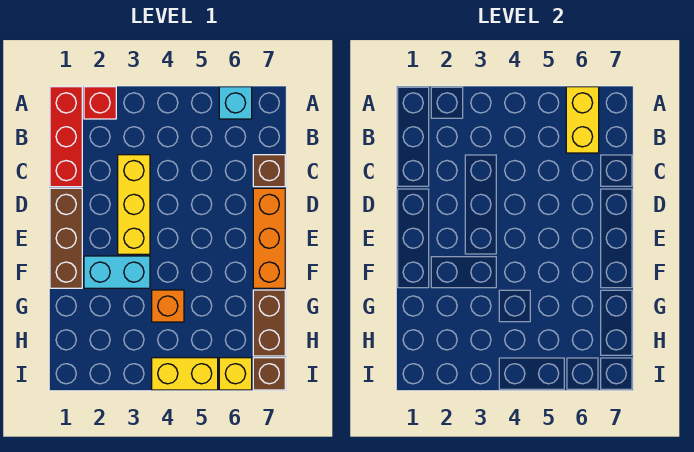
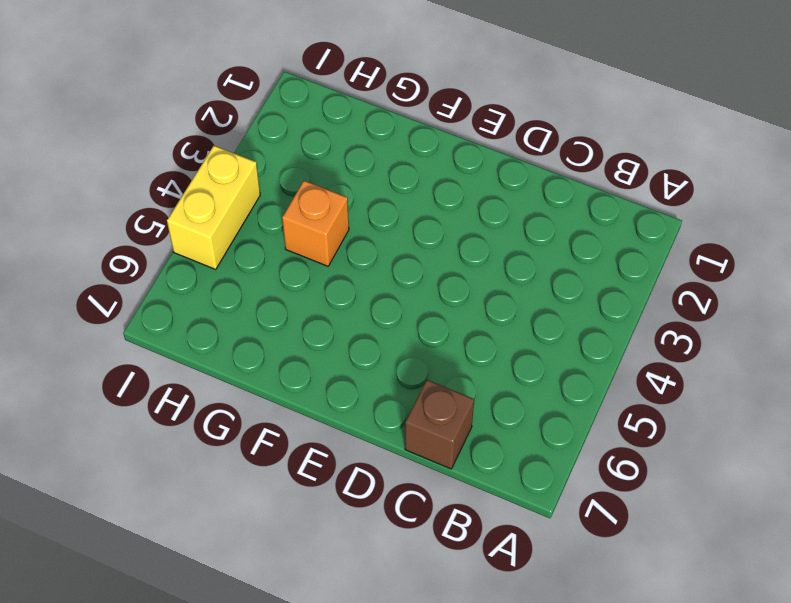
none -> red 1x3 brick [50,87,82,187]
none -> red 1x1 brick [84,87,116,119]
none -> cyan 1x1 brick [219,87,252,119]

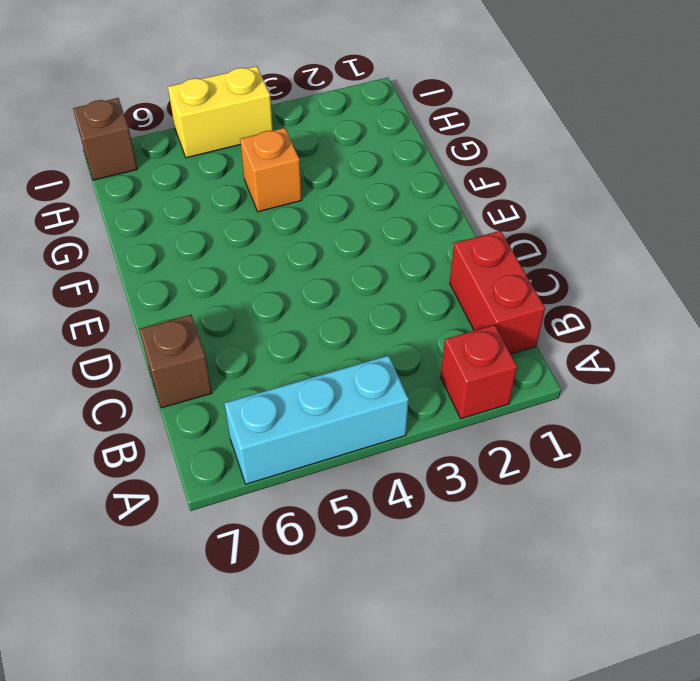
cyan 1x3 brick [224,355,409,484] -> cyan 1x1 brick [219,87,252,119]
red 1x2 brick [450,231,545,354] -> red 1x3 brick [50,87,82,187]
none -> yellow 1x3 brick [118,155,150,254]
none -> brown 1x3 brick [50,188,82,288]
none -> orange 1x3 brick [253,188,285,288]

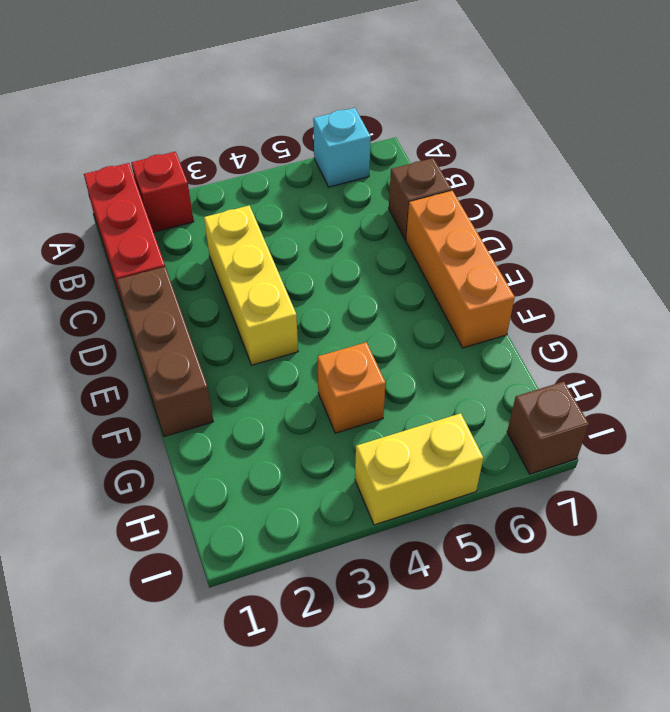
none -> cyan 1x2 brick [84,256,150,288]
none -> brown 1x2 brick [253,290,285,356]
none -> yellow 1x1 brick [219,358,252,390]

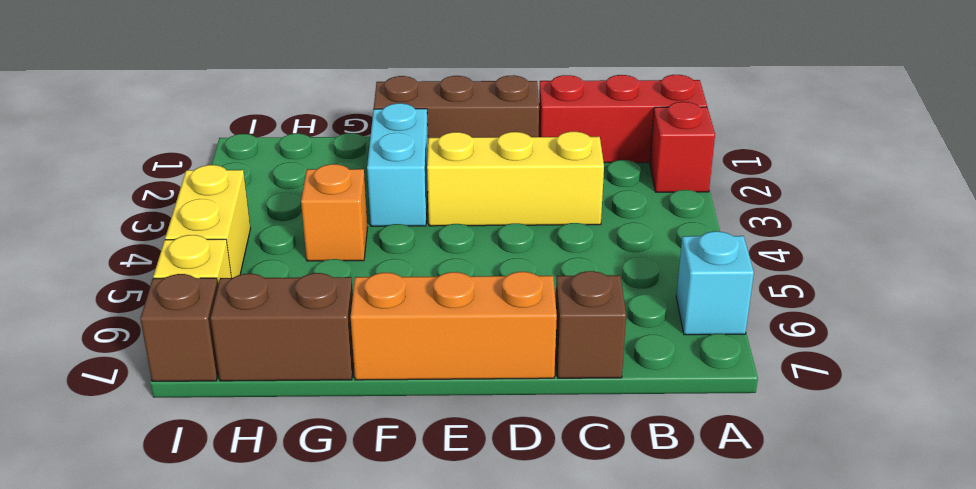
none -> yellow 1x2 brick [566,87,599,153]

